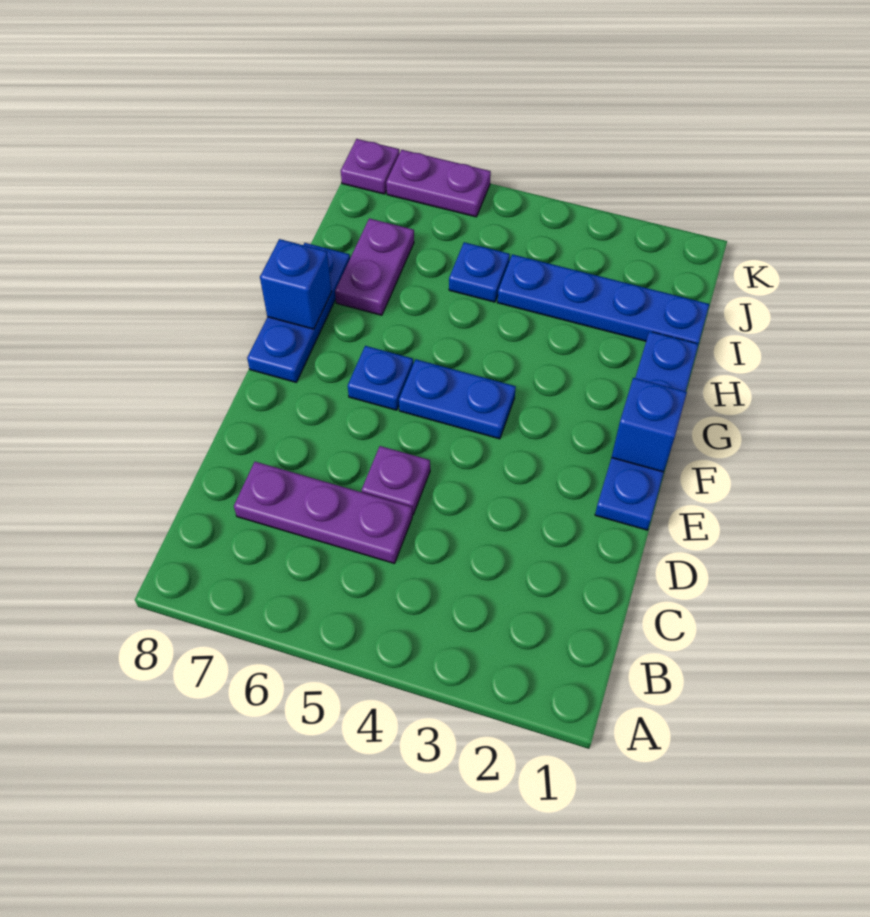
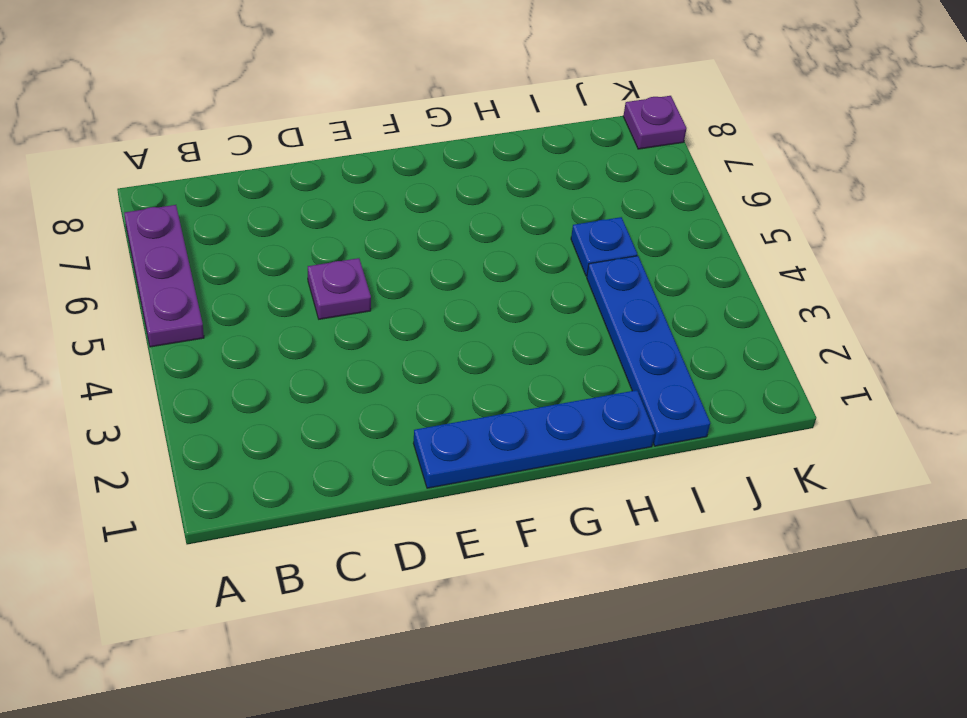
purple 1x3 plate [124,205,204,347] -> purple 1x3 plate moved to [234,462,412,564]
none -> blue 1x2 plate [399,359,516,439]
none -> blue 1x1 plate [348,346,413,410]
none -> blue 1x3 plate [247,243,350,382]

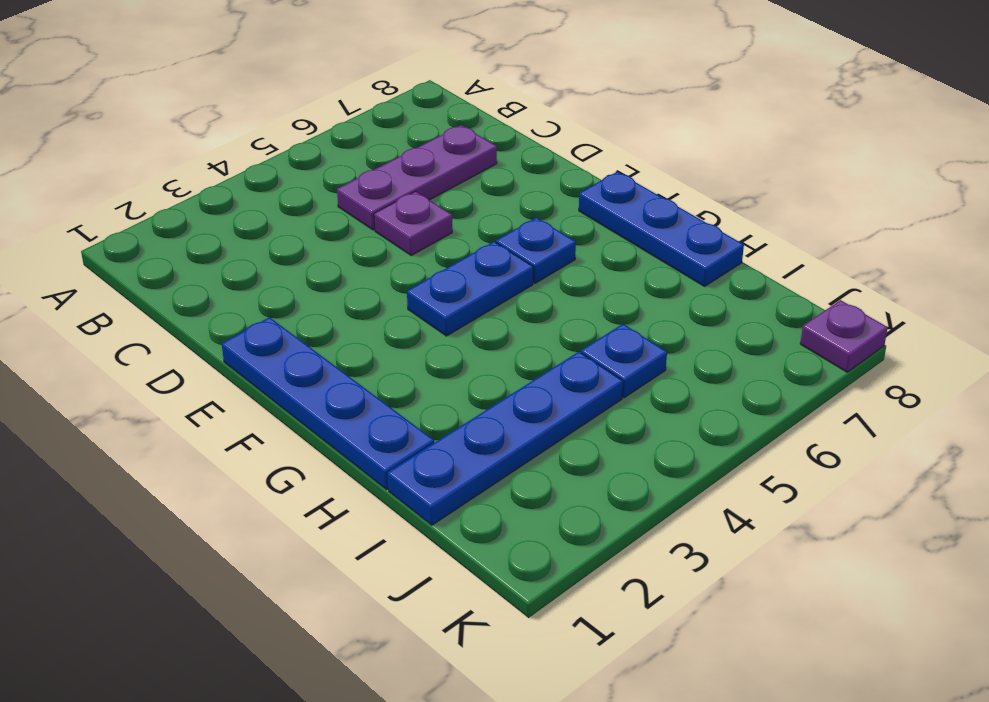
none -> purple 1x2 plate [335,218,414,315]
none -> purple 1x2 plate [386,150,491,217]
none -> blue 1x1 brick [612,378,687,472]

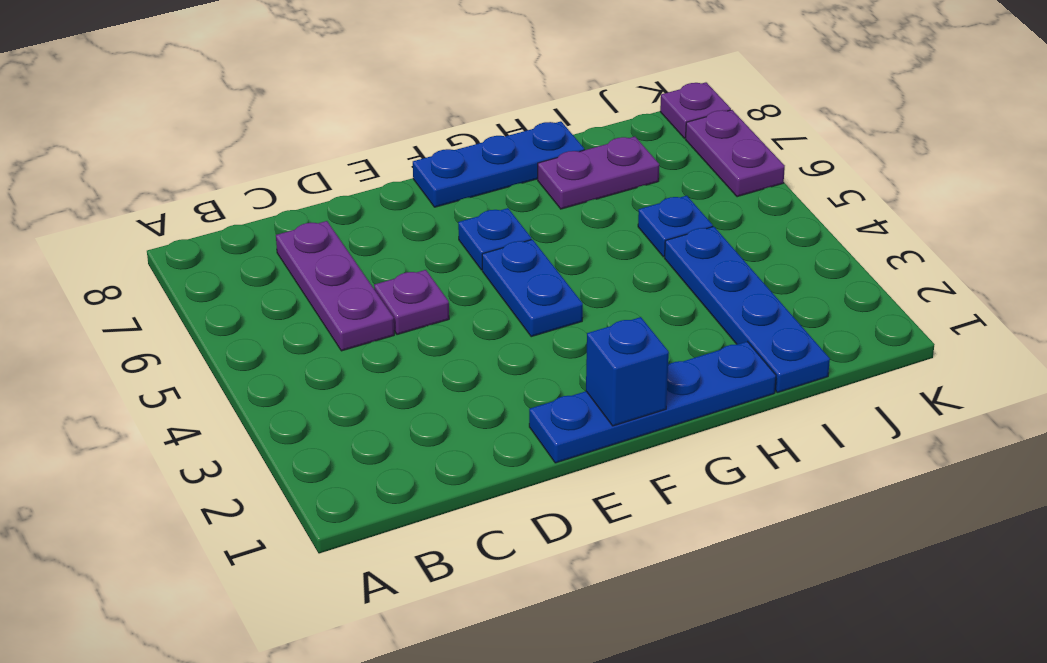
none -> blue 1x1 brick [260,239,332,329]

